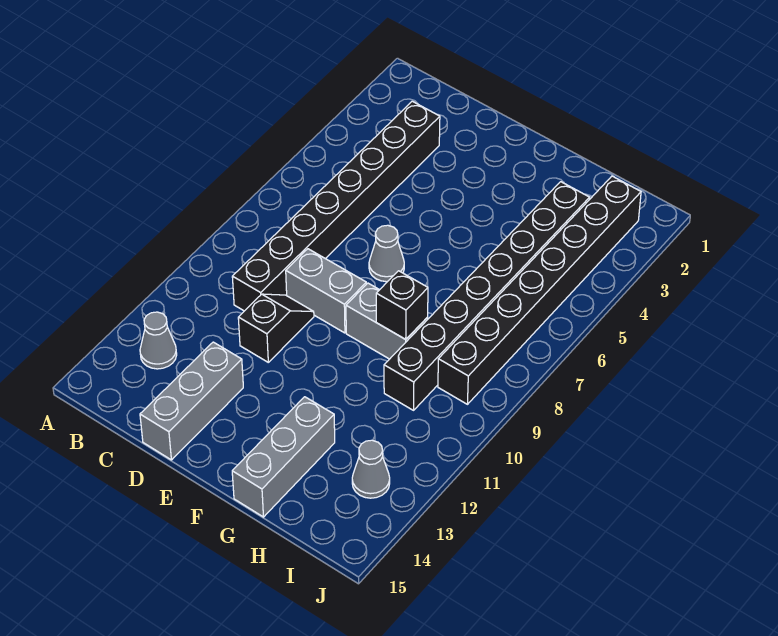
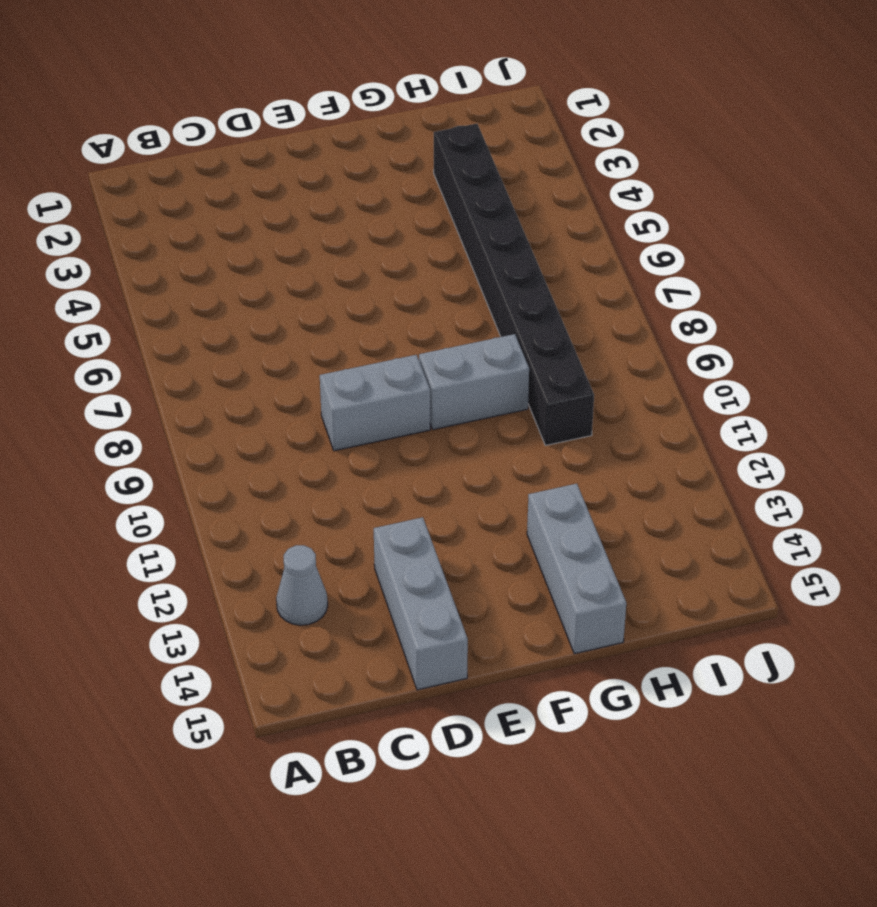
none -> black 1x8 brick [232,101,440,311]
none -> black 1x2 slope [238,294,314,362]
none -> grey 1x1 cone [369,225,404,282]

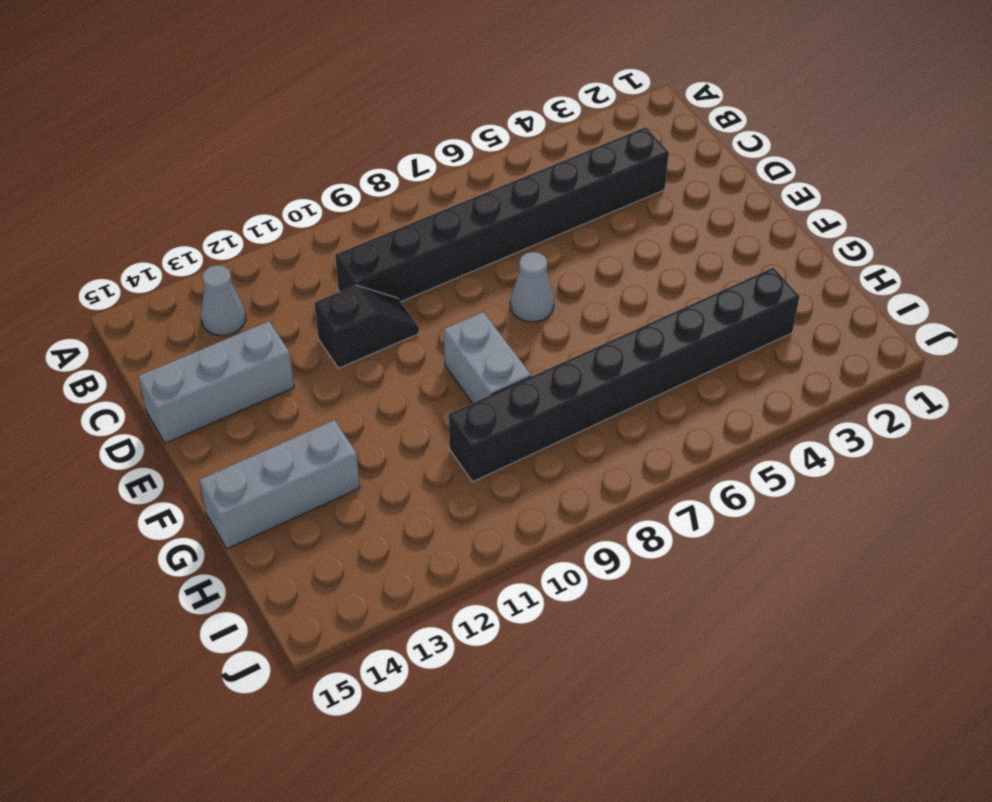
none -> grey 1x2 brick [286,249,366,333]
none -> black 1x8 brick [438,176,641,404]
none -> grey 1x1 cone [352,440,390,498]

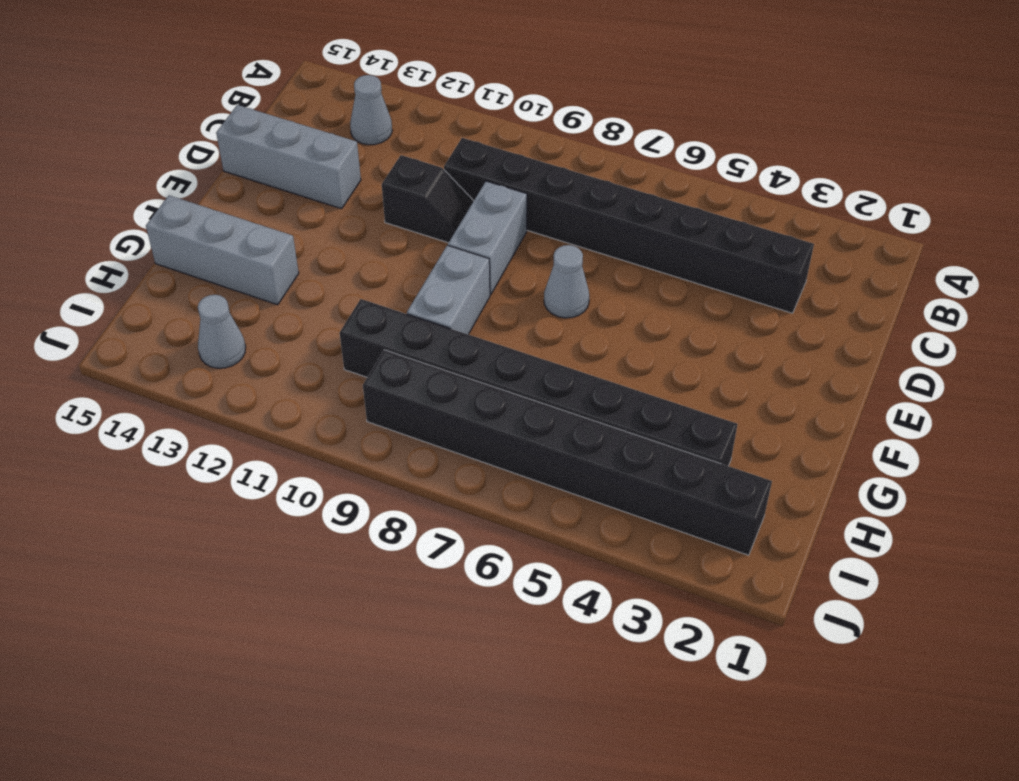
none -> black 1x1 brick [376,271,428,339]

